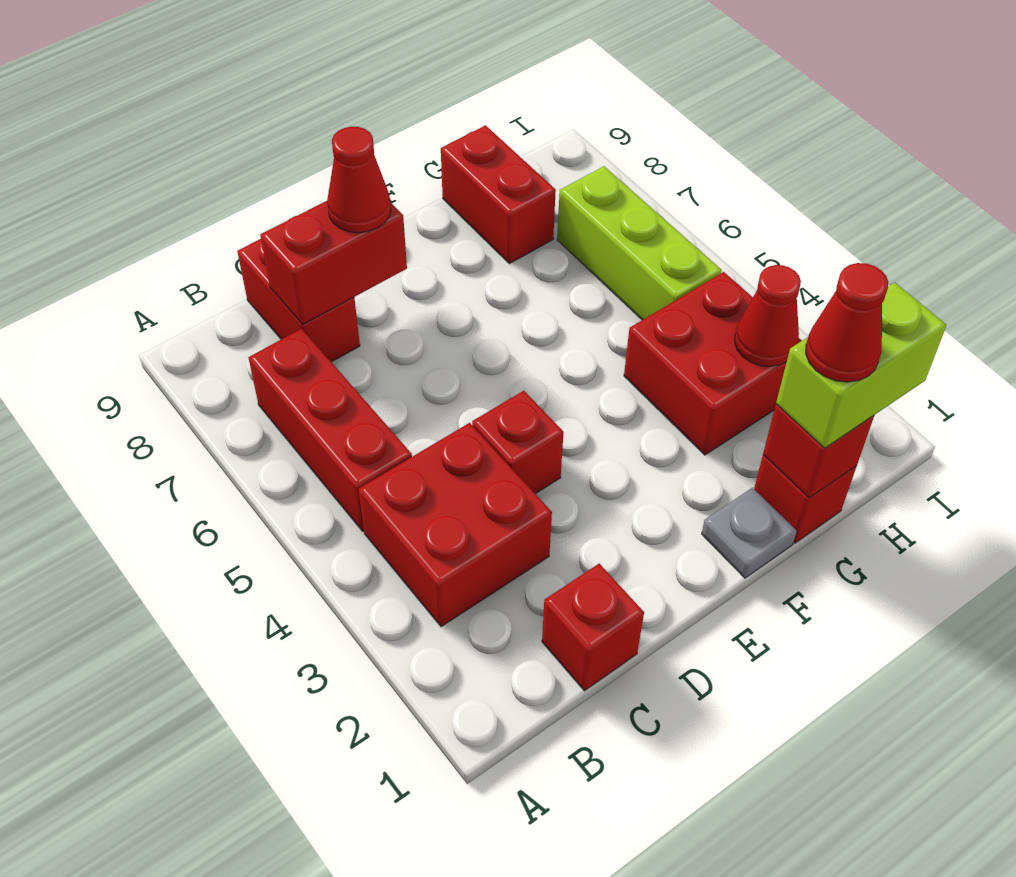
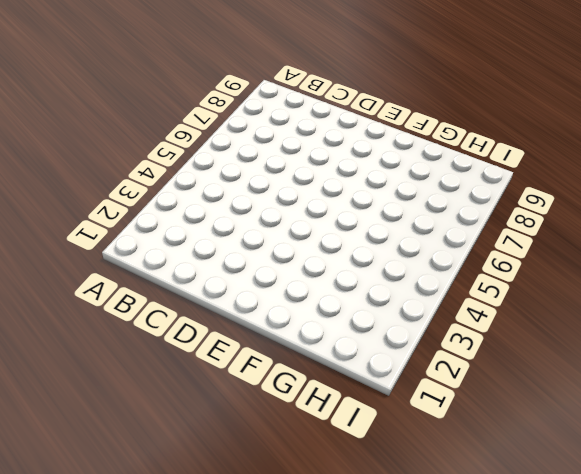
none -> red 2x2 brick [359,423,552,627]
none -> red 1x3 brick [248,329,412,531]
none -> red 1x1 brick [542,564,644,691]

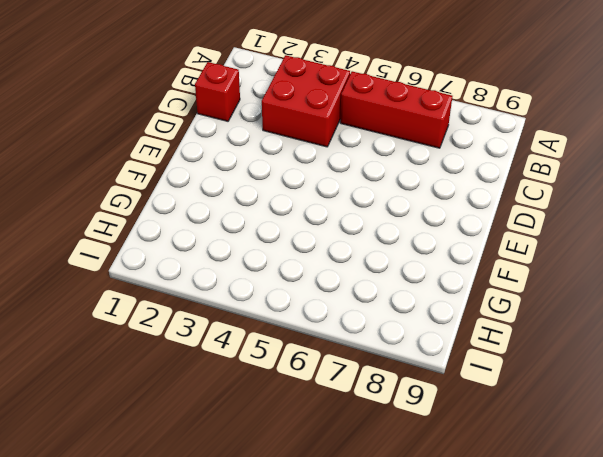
none -> red 1x2 brick [237,239,360,362]
none -> red 1x1 brick [472,391,564,494]
none -> grey 1x1 plate [702,488,797,578]

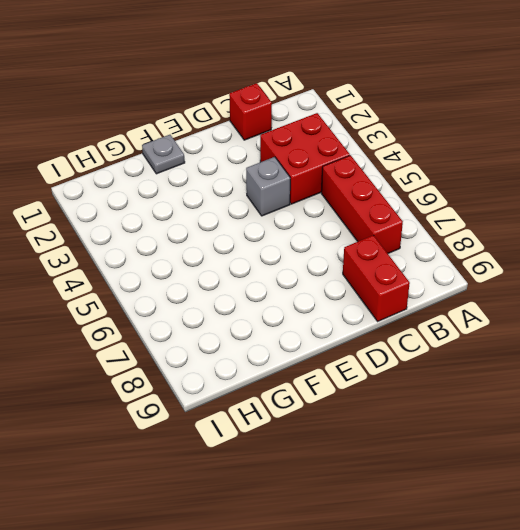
grey 1x1 brick [246,157,290,216] -> red 1x1 brick [472,391,564,494]
none -> red 1x1 brick [754,455,857,543]
none -> red 2x2 brick [624,272,802,455]
none -> red 1x2 brick [441,125,556,264]

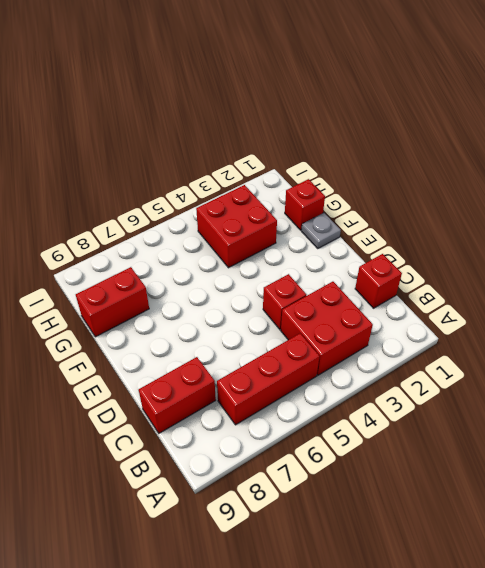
none -> lime 1x3 brick [557,166,722,320]
none -> red 1x2 brick [260,201,407,324]
none -> red 1x1 brick [763,404,874,498]

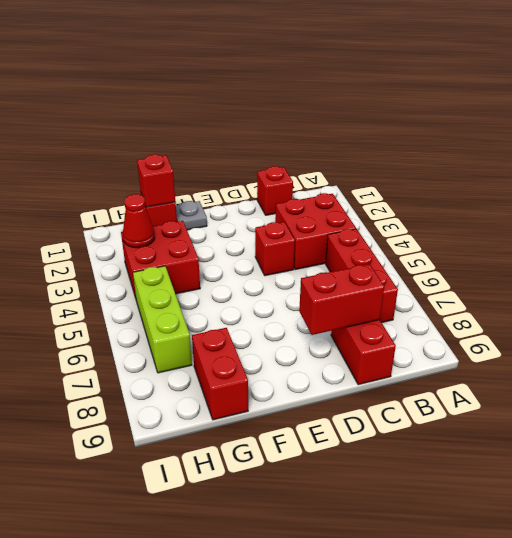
none -> red 1x1 cone [327,127,391,233]
none -> lime 1x2 brick [776,282,946,448]
none -> red 1x1 cone [806,263,888,382]

